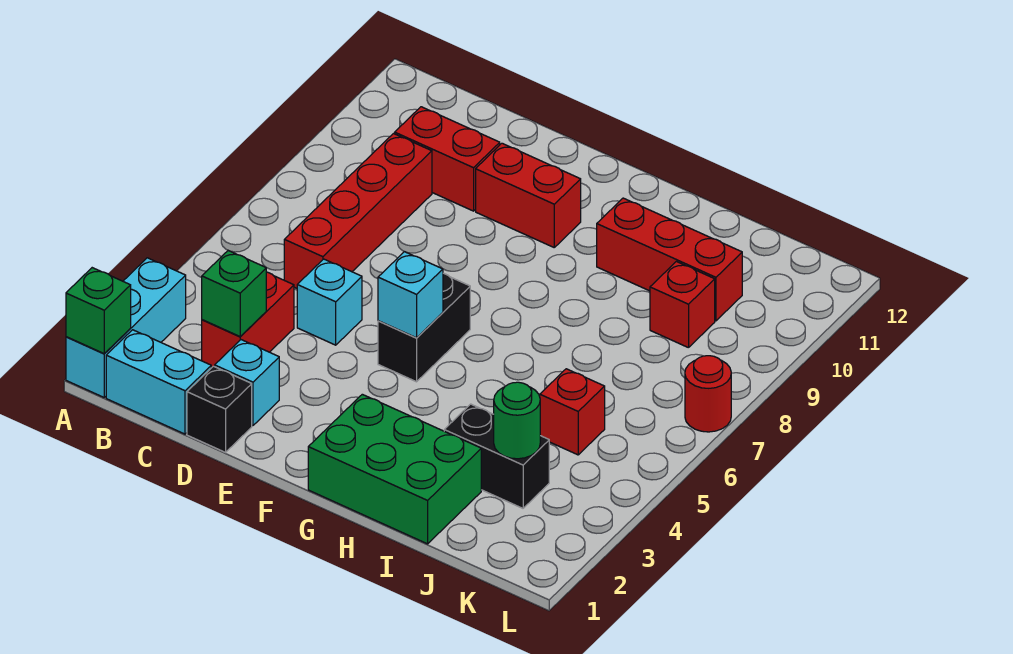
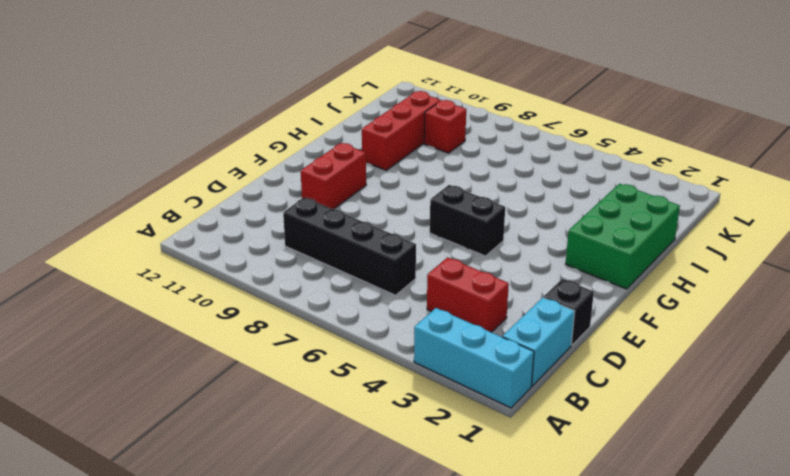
black 1x4 brick [283,197,416,295] -> red 1x4 brick [284,134,432,288]
none -> red 1x2 brick [395,107,500,211]
none -> cyan 1x1 brick [215,340,279,426]
none -> cyan 1x1 brick [297,259,362,345]

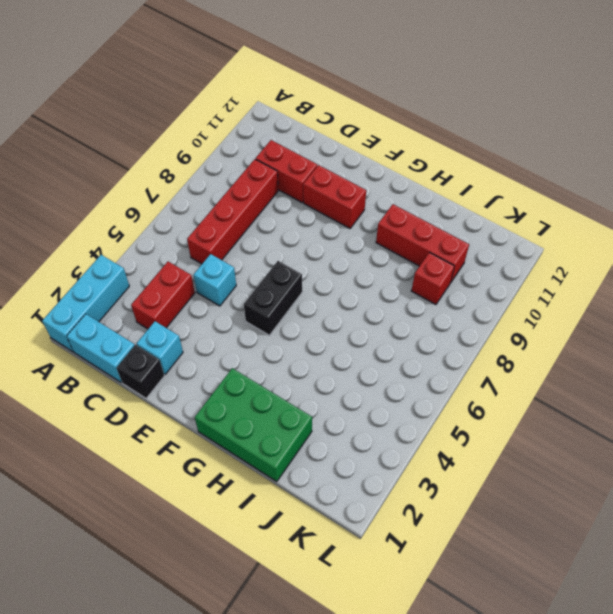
none -> black 1x2 brick [444,404,549,508]
none -> red 1x1 brick [540,369,605,455]
none -> red 1x1 round brick [685,356,731,432]

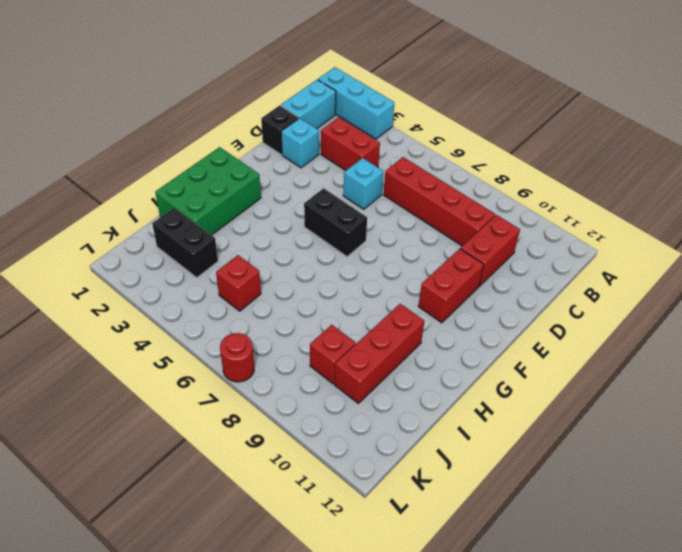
black 1x2 brick [152,208,218,278] -> black 1x2 brick turned to [444,404,549,508]
none -> green 1x1 brick [66,268,131,354]
none -> green 1x1 brick [202,251,266,337]
none -> cyan 1x1 brick [378,252,443,338]

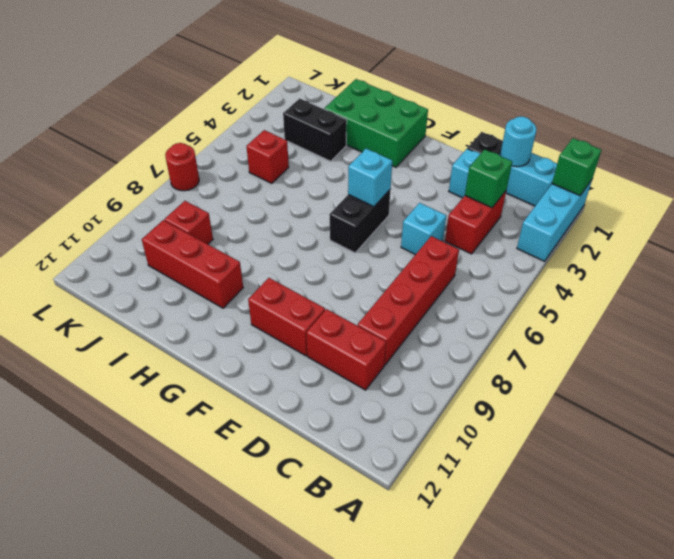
cyan 1x1 round brick [500,116,536,167] -> none
none -> green 1x1 round brick [494,382,540,459]

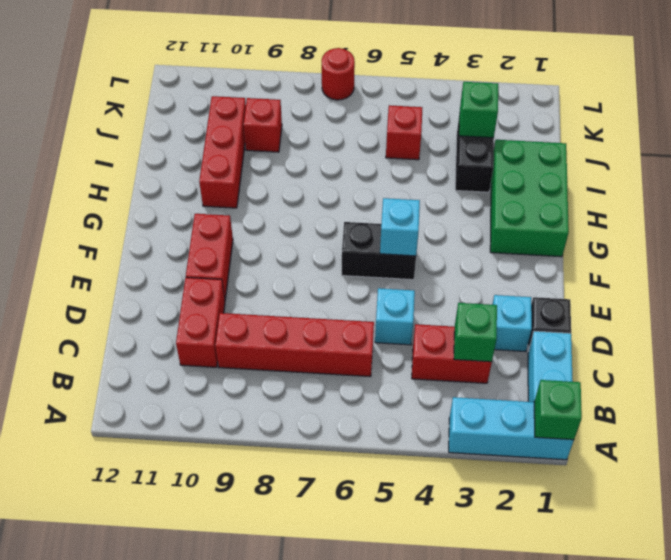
green 1x1 brick [459,82,498,138] -> green 1x1 round brick [494,382,540,459]

